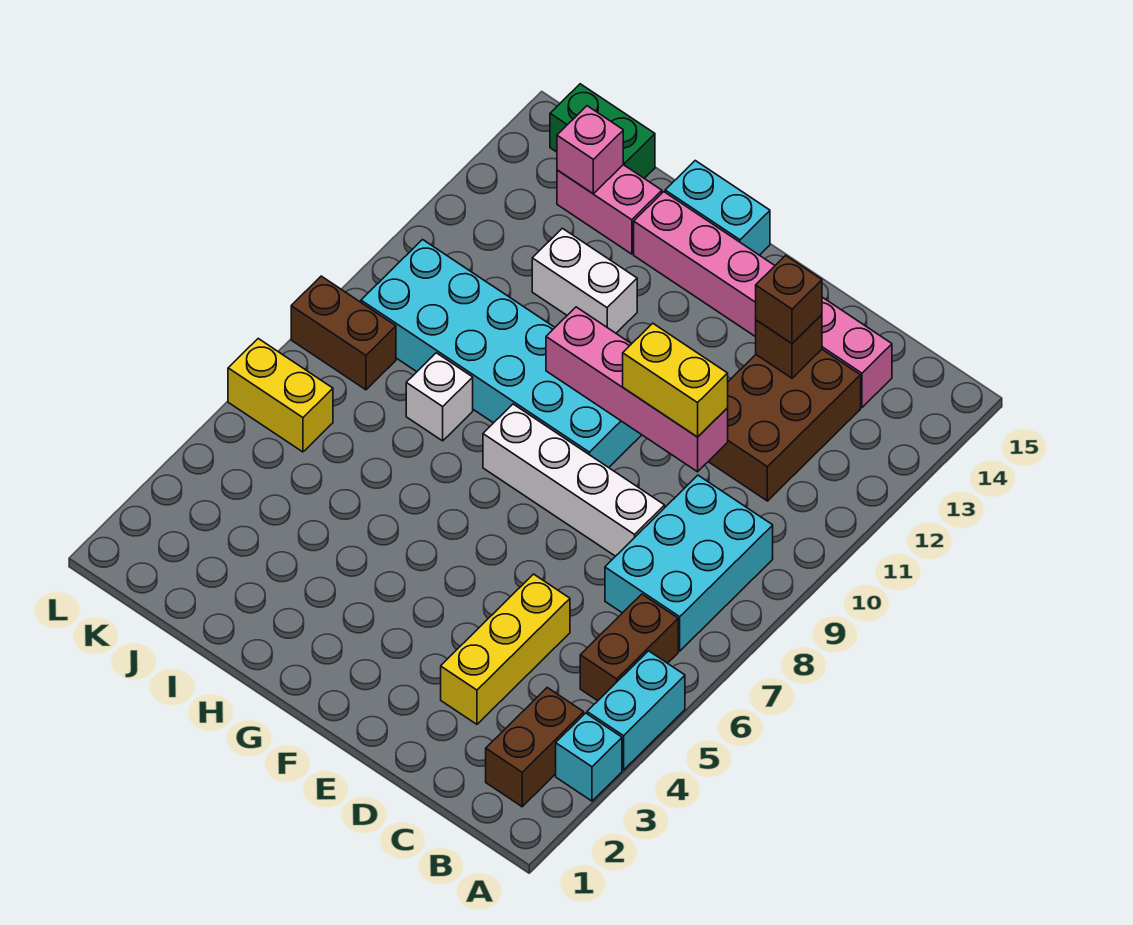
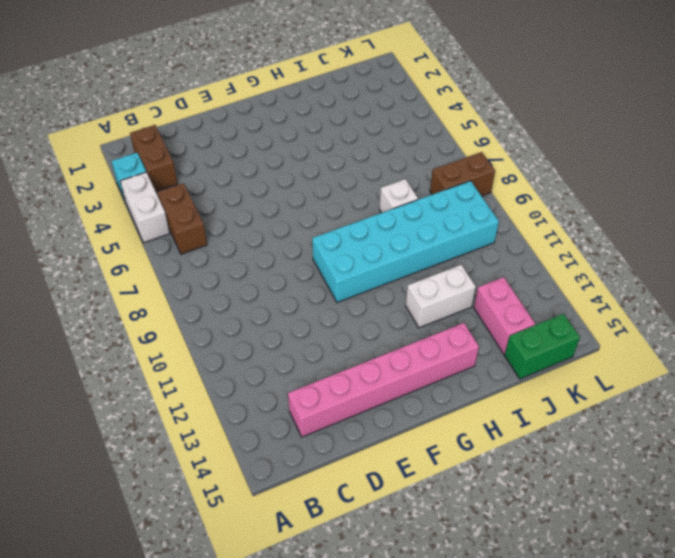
white 1x2 brick [120,172,170,243] -> cyan 1x2 brick [587,651,685,770]
pink 1x2 brick [474,277,535,354] -> pink 1x2 brick turned to [557,165,662,254]
none -> cyan 2x3 brick [605,475,773,651]
none -> brown 2x3 brick [708,350,861,501]
none -> yellow 1x3 brick [441,574,570,724]

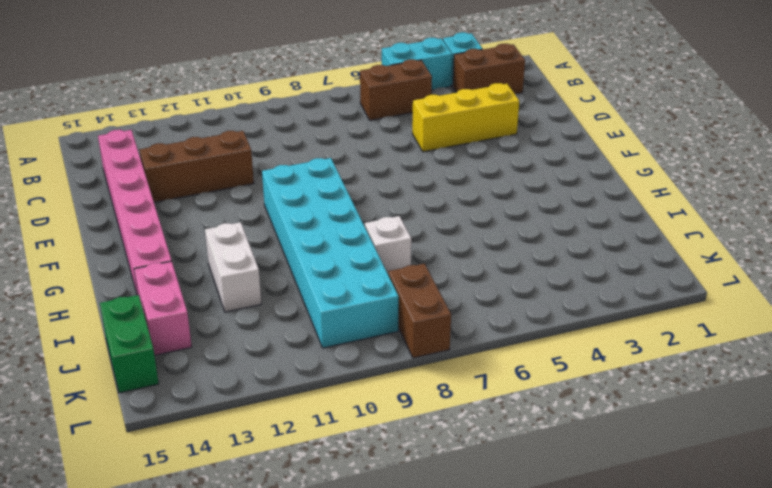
brown 1x3 brick [139,131,254,202] -> brown 2x3 brick [708,350,861,501]
none -> cyan 2x3 brick [605,475,773,651]
none -> white 1x4 brick [483,404,665,556]
none -> cyan 1x2 brick [665,161,770,255]

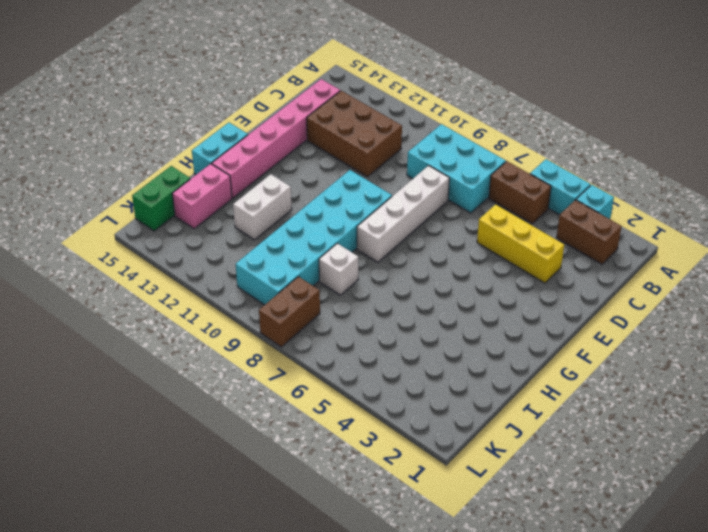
none -> yellow 1x2 brick [228,339,333,452]
none -> pink 1x4 brick [546,307,728,472]
none -> brown 1x1 brick [756,315,822,378]

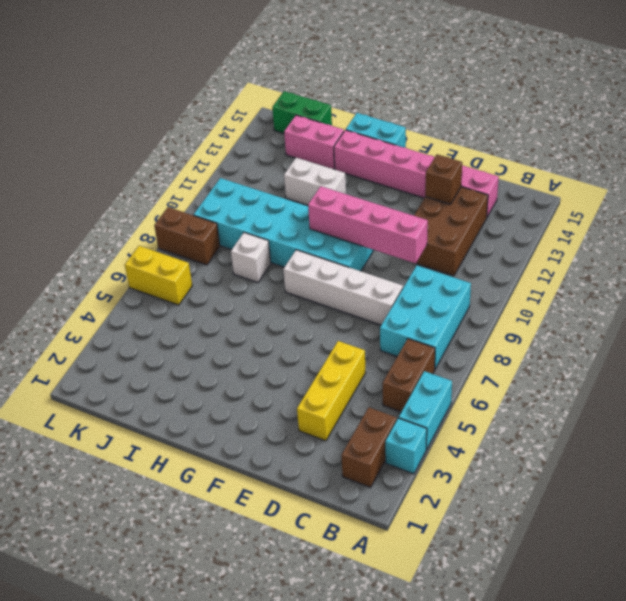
none -> pink 1x1 brick [557,106,623,194]
none -> yellow 1x2 brick [623,323,728,437]
none -> brown 1x1 brick [756,255,822,343]

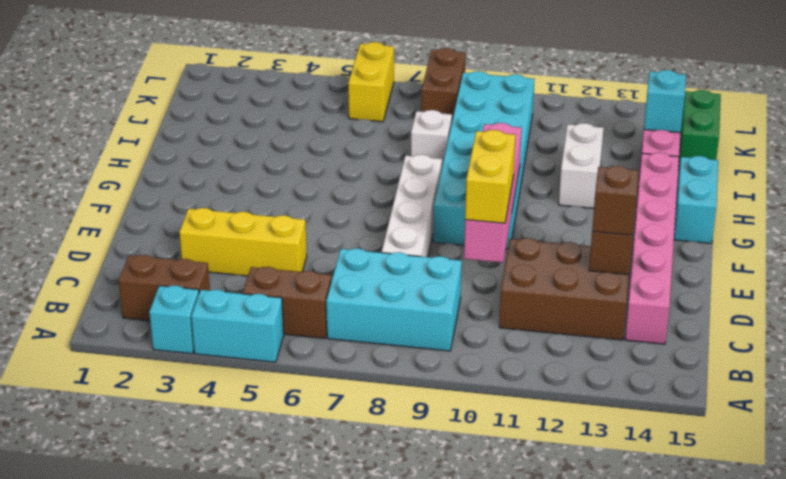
cyan 1x1 brick [644,70,686,133] -> pink 1x1 brick [557,106,623,194]

